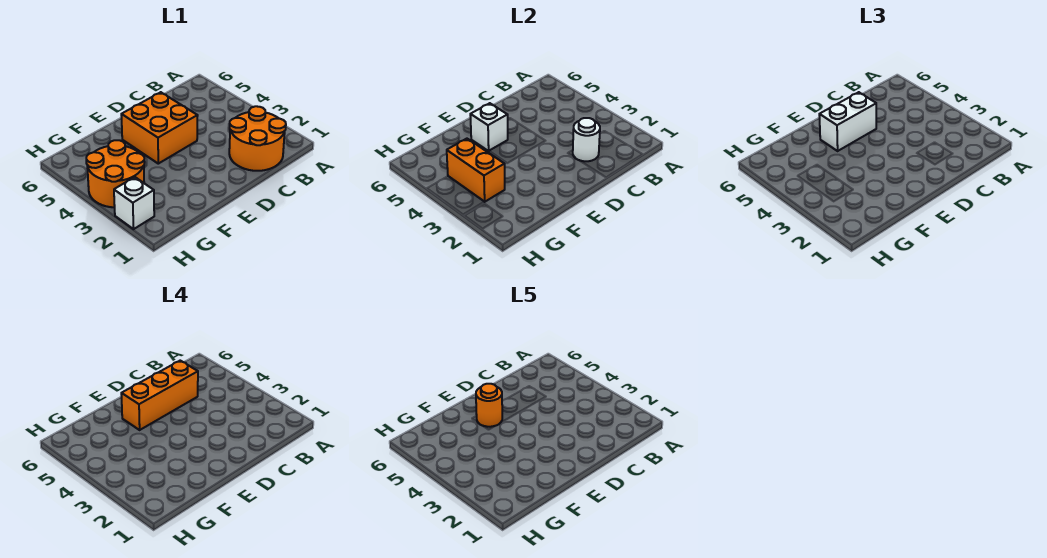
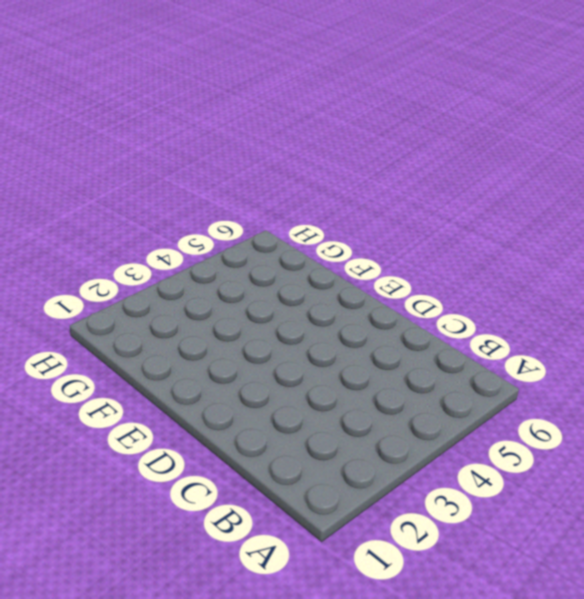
none -> orange 2x2 round brick [229,106,286,171]
none -> orange 2x2 brick [121,92,198,164]

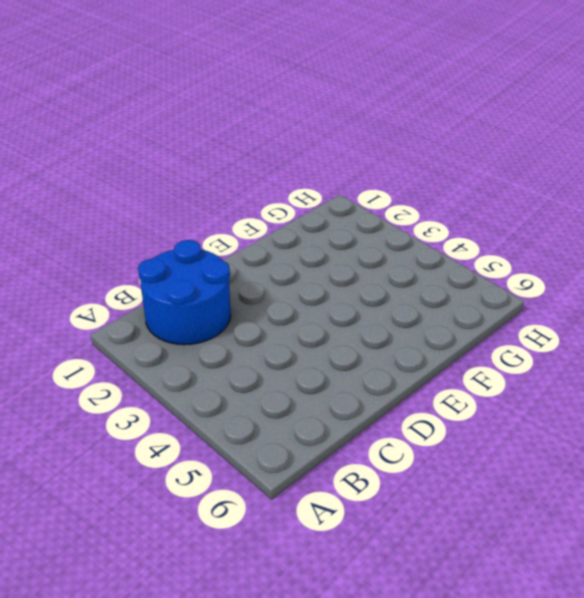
blue 2x2 round brick [138,240,231,345] -> orange 2x2 round brick [229,106,286,171]
none -> orange 2x2 brick [121,92,198,164]
none -> orange 2x2 round brick [86,140,144,207]

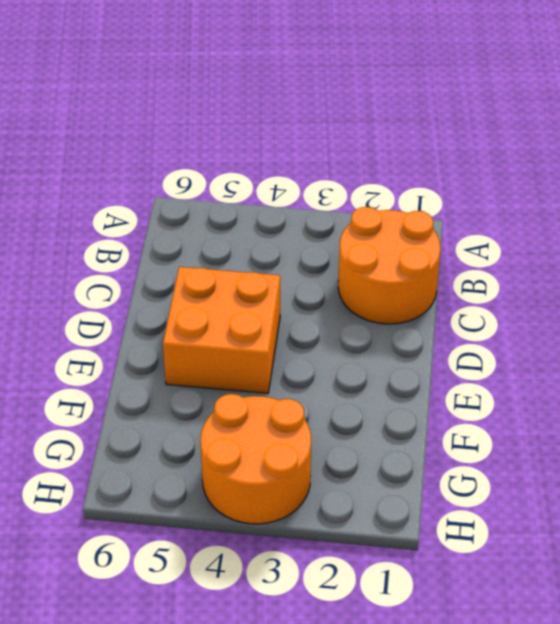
none -> white 1x1 brick [114,177,154,229]
none -> white 1x1 round brick [573,118,600,161]

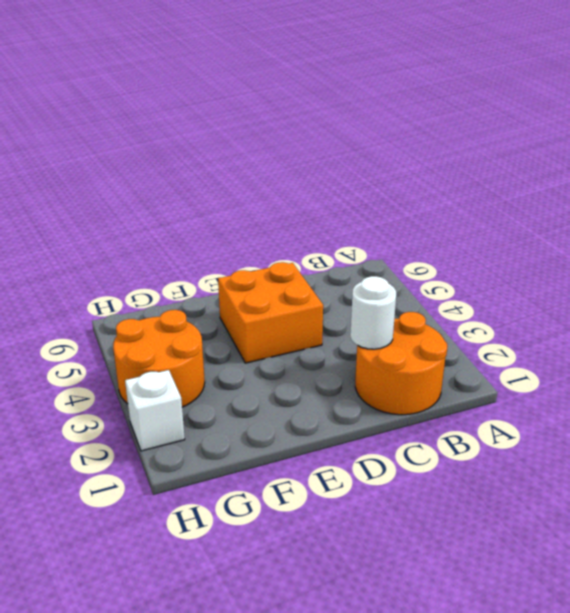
none -> white 1x1 brick [470,103,508,151]
none -> orange 1x2 brick [447,139,505,202]

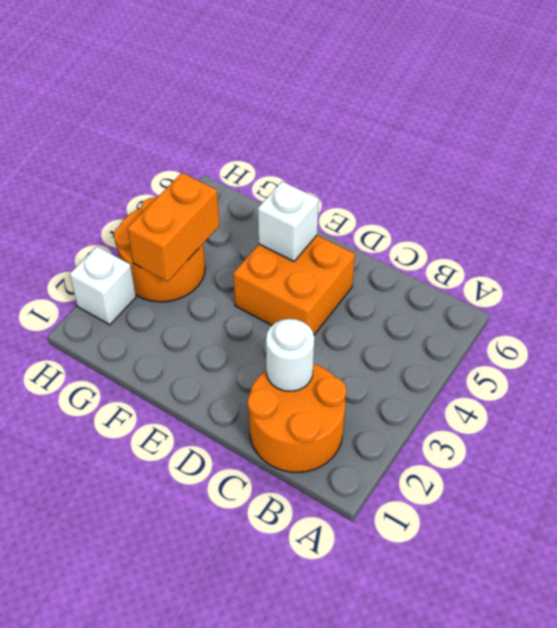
none -> white 1x2 brick [819,92,876,151]
none -> orange 1x3 brick [121,361,198,430]

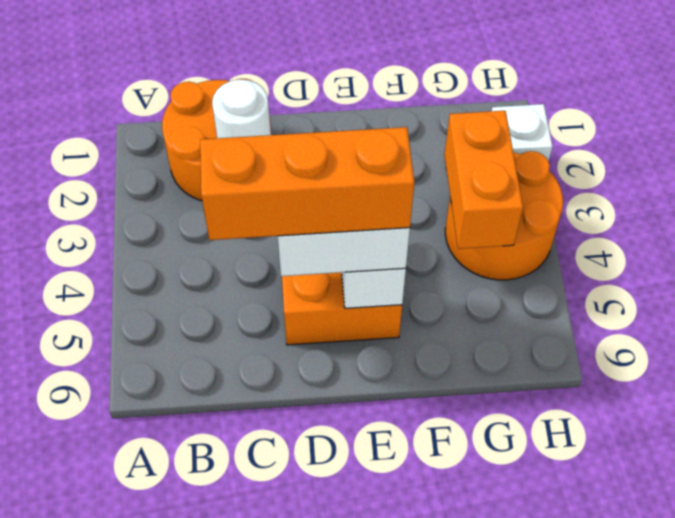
none -> orange 1x1 round brick [476,384,502,427]

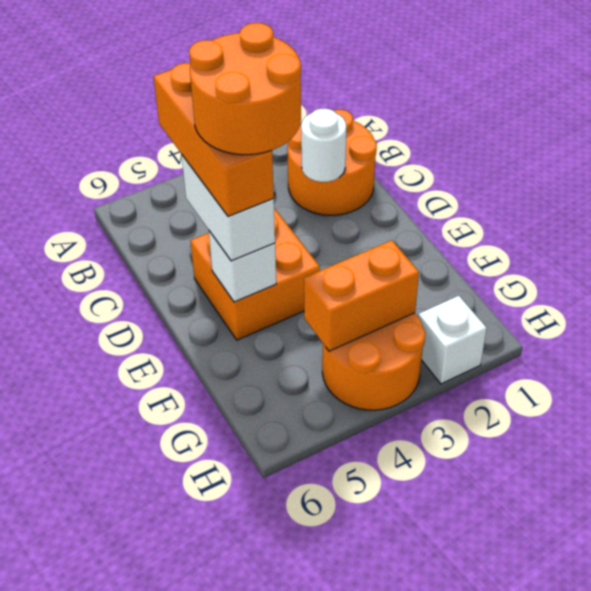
orange 2x2 round brick [189,23,301,155] -> orange 1x1 round brick [476,384,502,427]

